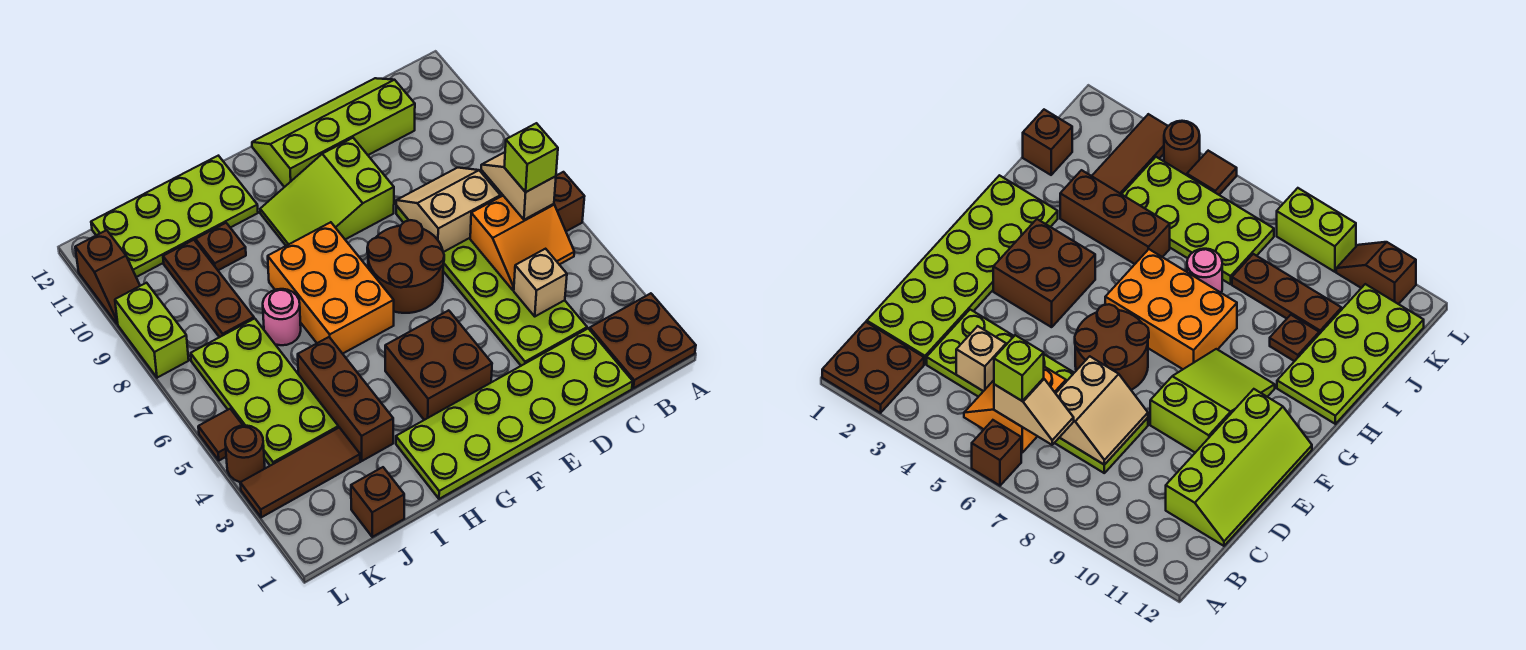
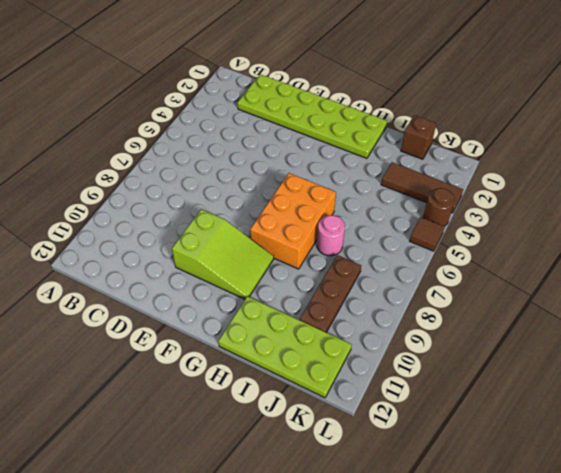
none -> brown 2x2 plate [590,293,696,388]
none -> brown 1x1 brick [554,172,585,231]
none -> lime 2x6 plate [396,206,587,366]

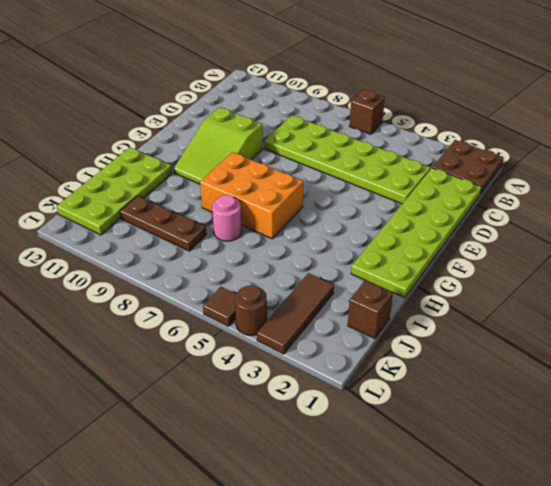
none -> lime 2x4 slope [252,78,415,187]
none -> brown 2x2 round brick [367,220,444,313]
none -> brown 2x2 brick [385,310,492,420]

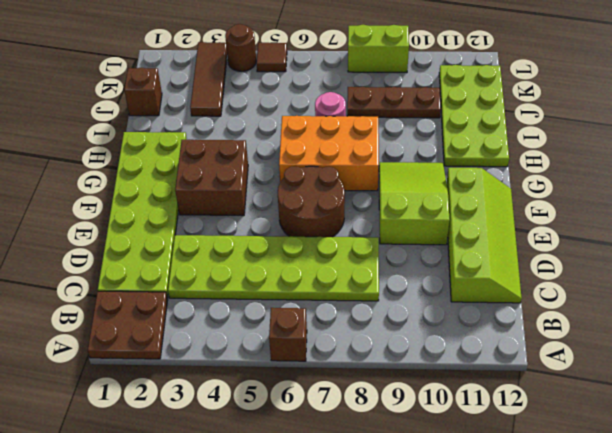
none -> brown 1x3 brick [298,337,393,461]
none -> brown 1x1 plate [196,223,246,270]
none -> lime 2x4 plate [191,319,338,466]

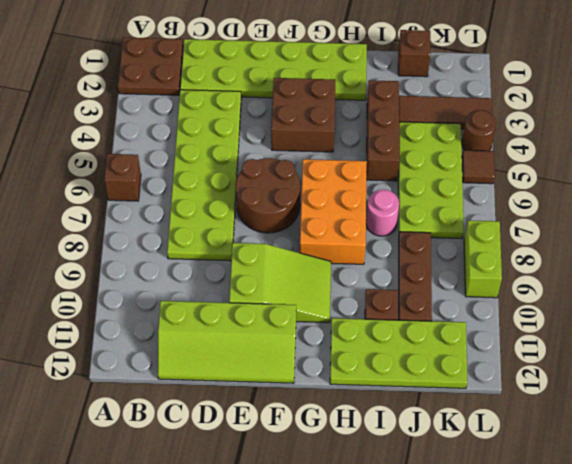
none -> brown 1x2 slope [75,230,140,324]
none -> orange 2x2 slope [470,196,574,290]
none -> tan 1x1 brick [514,249,567,316]

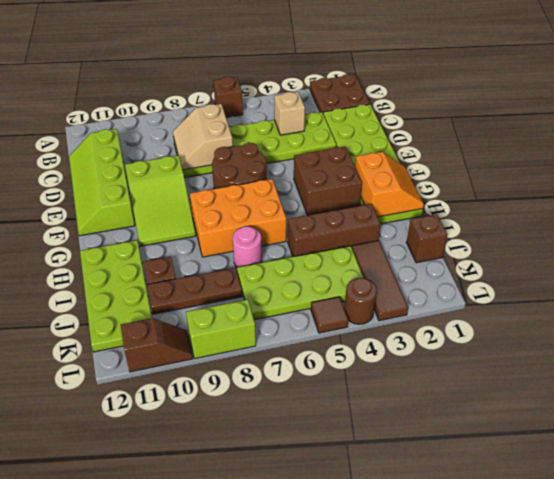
orange 2x2 slope [355,152,424,217] -> orange 2x2 slope moved to [470,196,574,290]
none -> tan 1x2 slope [481,152,556,220]
none -> lime 1x1 brick [504,123,558,192]

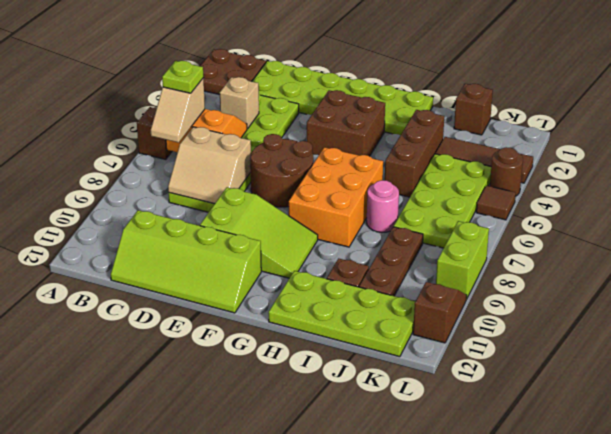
lime 1x1 plate [162,61,203,93] -> lime 1x1 brick [504,123,558,192]

